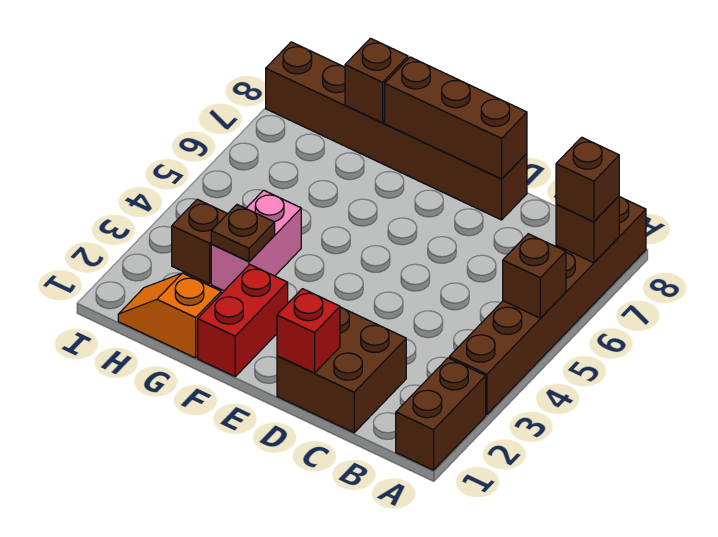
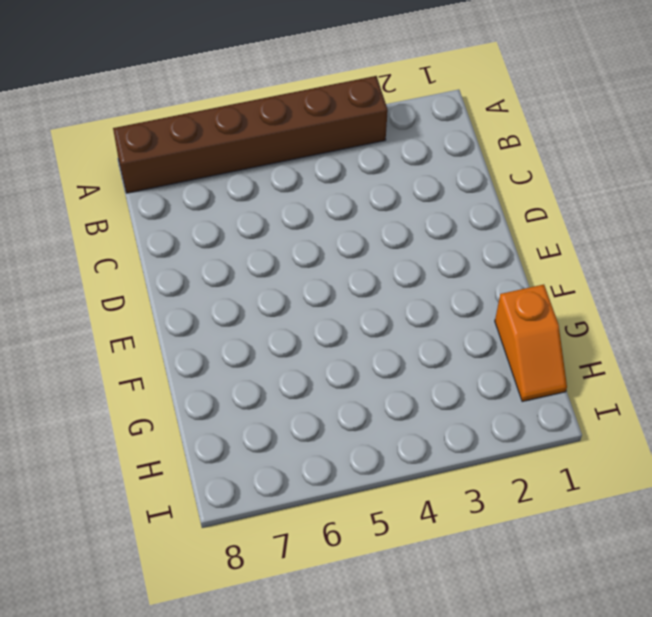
none -> brown 1x2 brick [396,358,486,470]
none -> brown 2x2 brick [277,307,406,433]
none -> brown 1x6 brick [266,42,527,220]

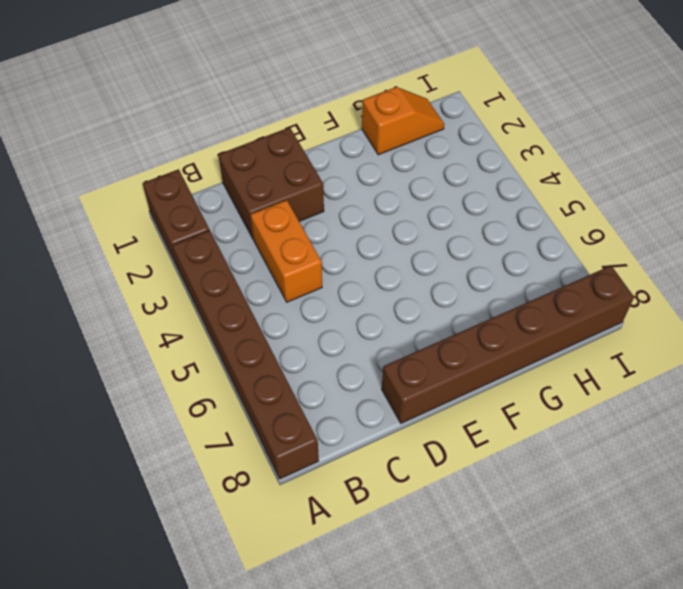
orange 1x2 brick [251,200,322,302] -> none
none -> red 1x2 brick [198,265,288,376]
none -> pink 1x2 brick [211,190,301,291]
none -> brown 1x1 brick [172,199,227,284]

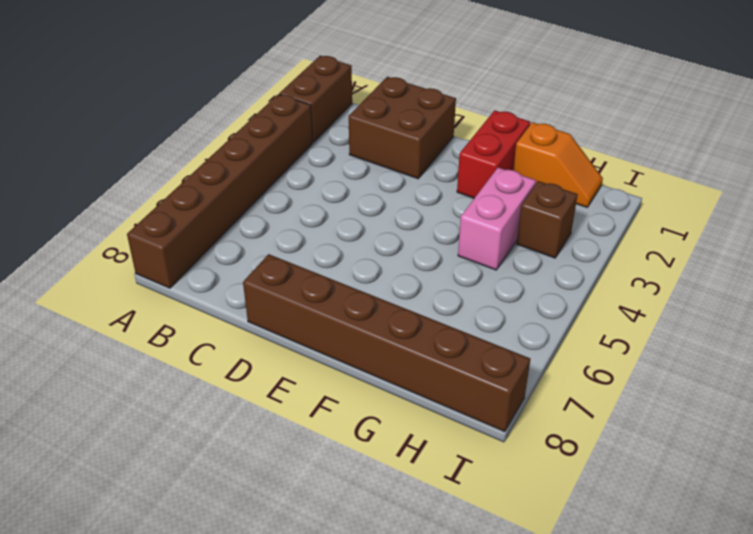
none -> brown 1x1 brick [503,234,566,318]
none -> brown 1x1 brick [556,196,619,263]
none -> red 1x1 brick [277,289,340,373]

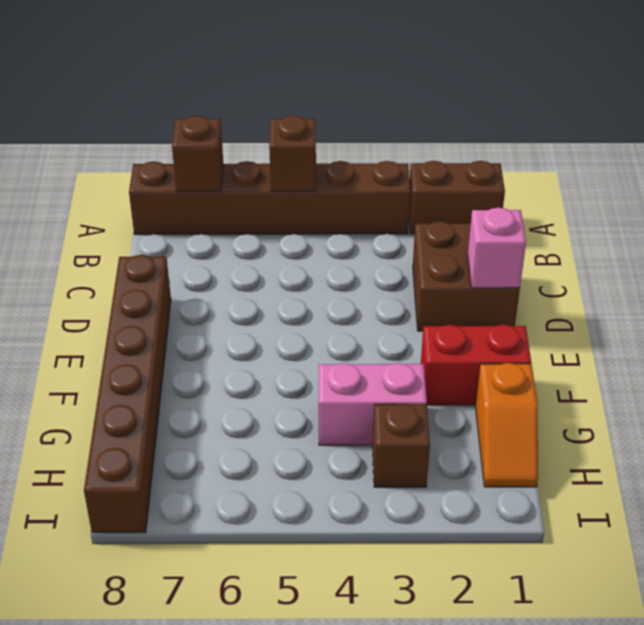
pink 1x1 brick [468,207,526,288] -> red 1x1 brick [277,289,340,373]
none -> brown 1x3 brick [385,57,527,179]
none -> brown 1x1 plate [211,205,275,262]
none -> brown 1x1 brick [345,38,408,123]

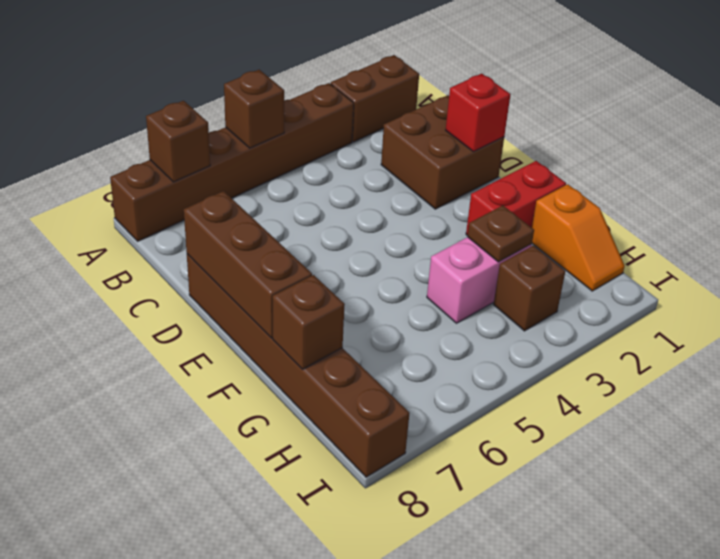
none -> brown 1x1 brick [556,137,619,222]

